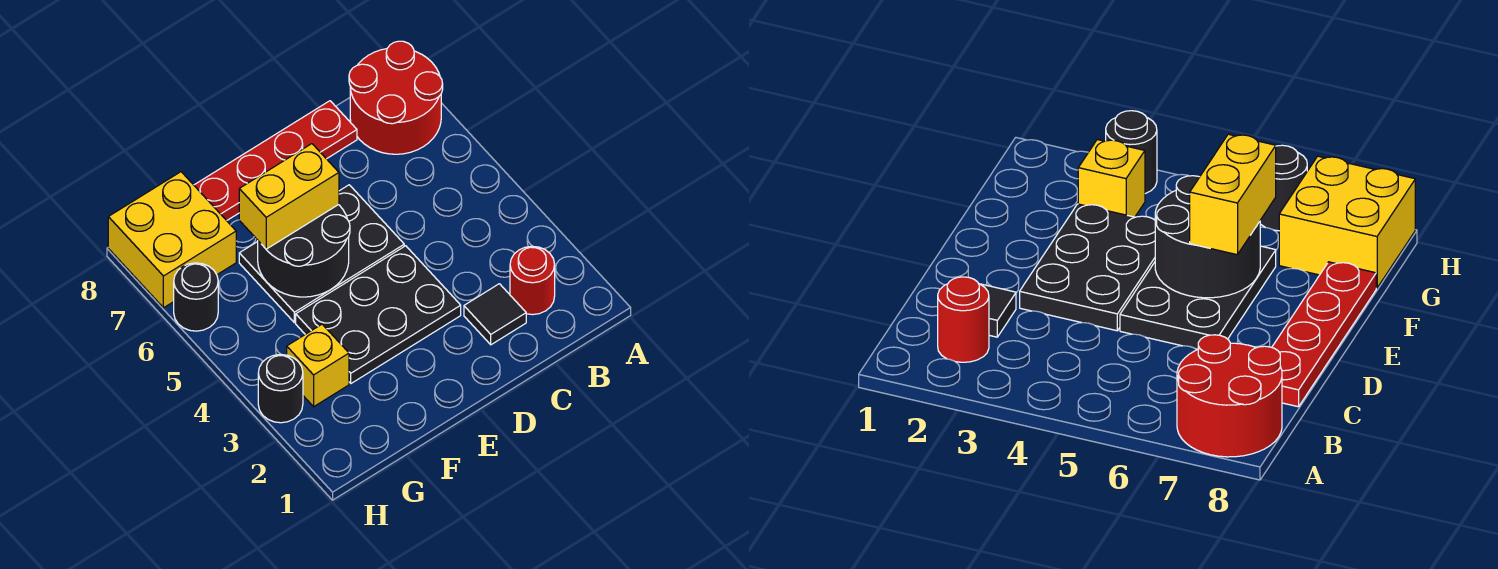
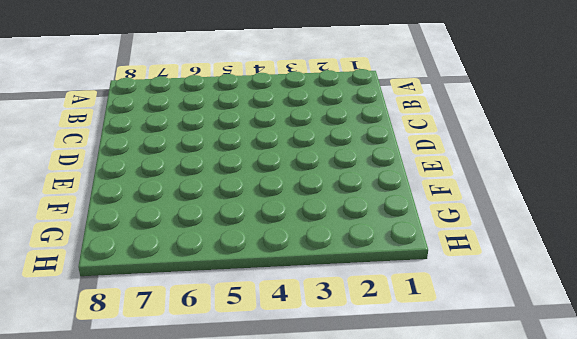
none -> red 2x2 round brick [349,41,443,154]
none -> red 1x1 round brick [510,246,555,315]
none -> black 1x1 tile [464,284,526,345]

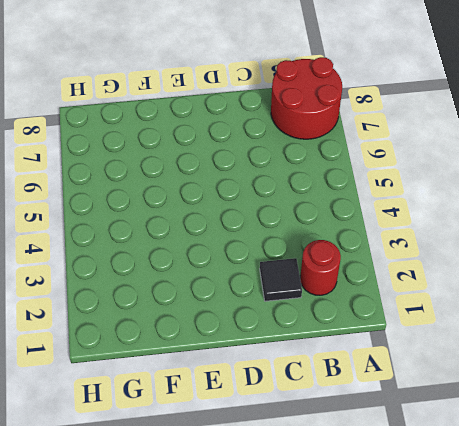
none -> red 1x4 plate [194,101,357,221]
none -> black 2x3 plate [296,246,461,383]
none -> black 2x3 plate [239,185,404,323]

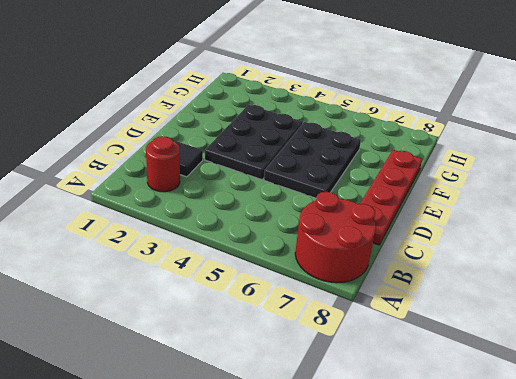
none -> yellow 1x1 brick [287,324,349,407]
none -> yellow 2x2 brick [108,172,236,308]
none -> black 1x1 round brick [258,354,303,423]

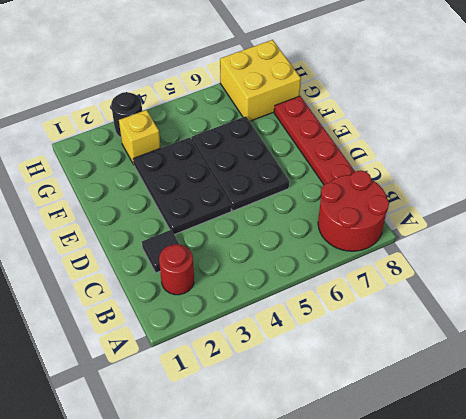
none -> black 1x1 round brick [174,263,218,331]
none -> black 2x2 round brick [258,205,350,297]
none -> yellow 1x2 brick [239,144,339,249]

